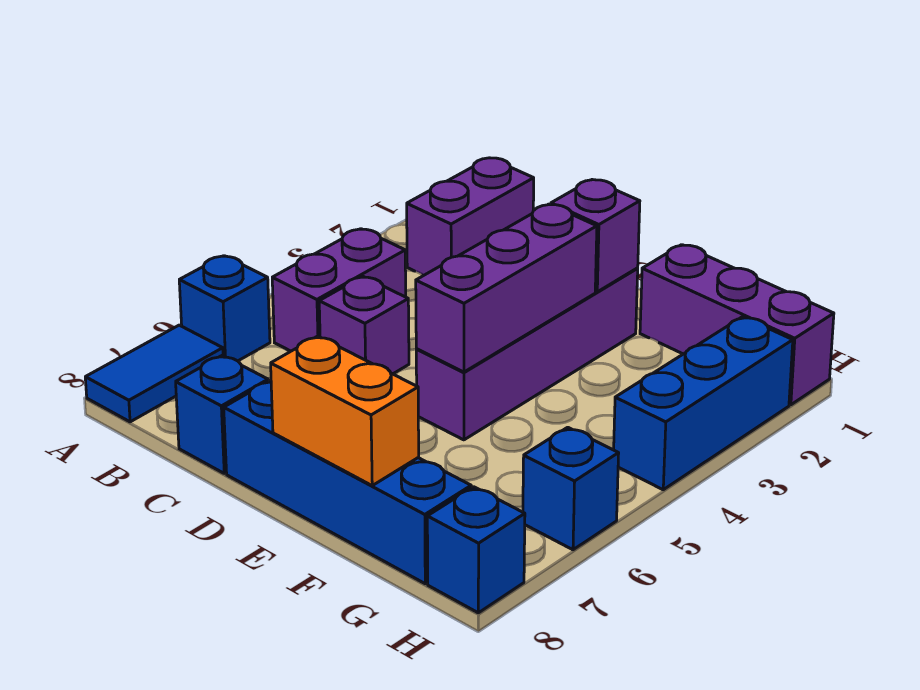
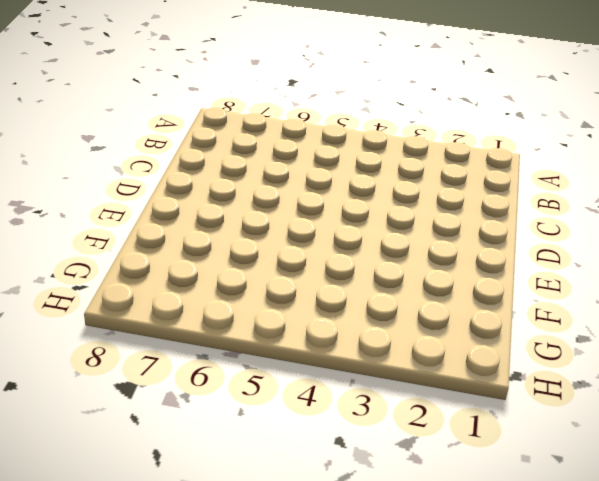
none -> blue 1x1 brick [179,256,270,361]
none -> blue 1x2 tile [85,325,223,422]
none -> purple 1x2 brick [407,158,534,275]

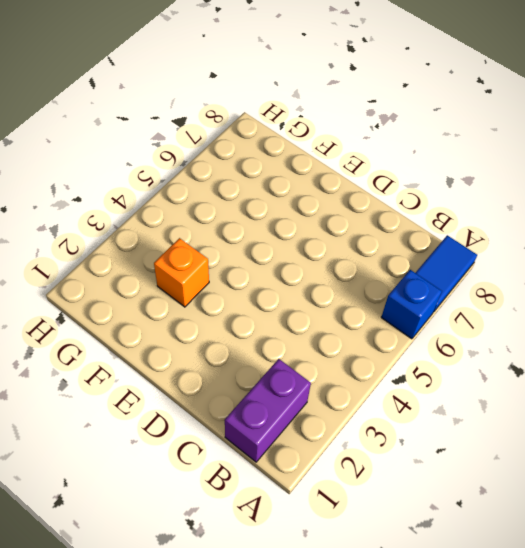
orange 1x1 brick [154,238,209,307] -> none
none -> purple 1x2 brick [272,229,406,351]
none -> purple 1x1 brick [319,276,409,374]
none -> blue 1x1 brick [176,355,268,473]

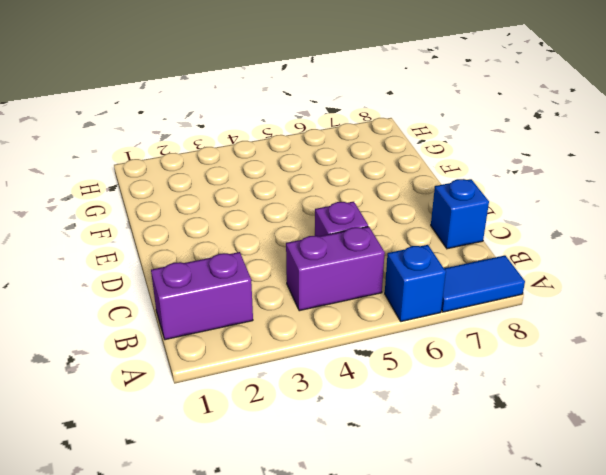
none -> blue 1x4 brick [224,381,471,584]
none -> purple 1x4 brick [416,268,638,440]
none -> purple 1x3 brick [640,245,834,405]

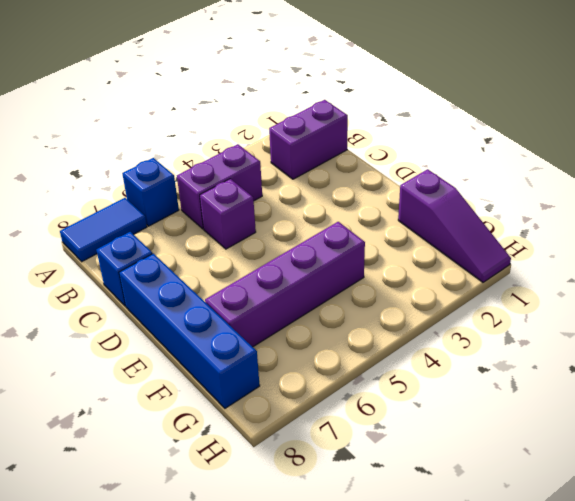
purple 1x3 slope [398,169,511,282] -> purple 1x3 brick [640,245,834,405]
purple 1x4 brick [205,222,365,347] -> purple 1x4 brick moved to [416,268,638,440]
none -> blue 1x3 brick [614,317,793,490]
none -> blue 1x1 brick [523,427,619,550]
none -> blue 1x1 brick [427,487,525,613]

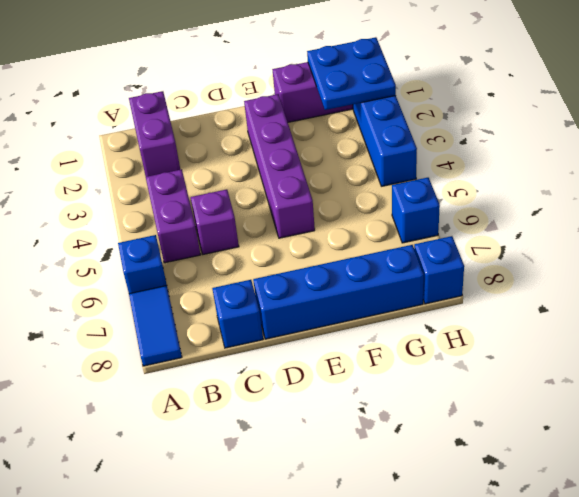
blue 2x2 plate [307,37,396,110] -> none
none -> purple 1x1 brick [551,180,640,292]
none -> purple 1x3 brick [416,204,597,372]
none -> orange 1x2 brick [271,336,419,485]

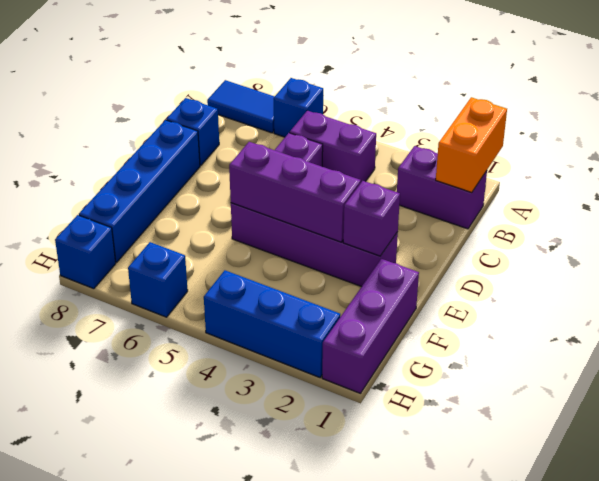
orange 1x2 brick [436,97,507,193] -> orange 1x2 brick moved to [271,336,419,485]

